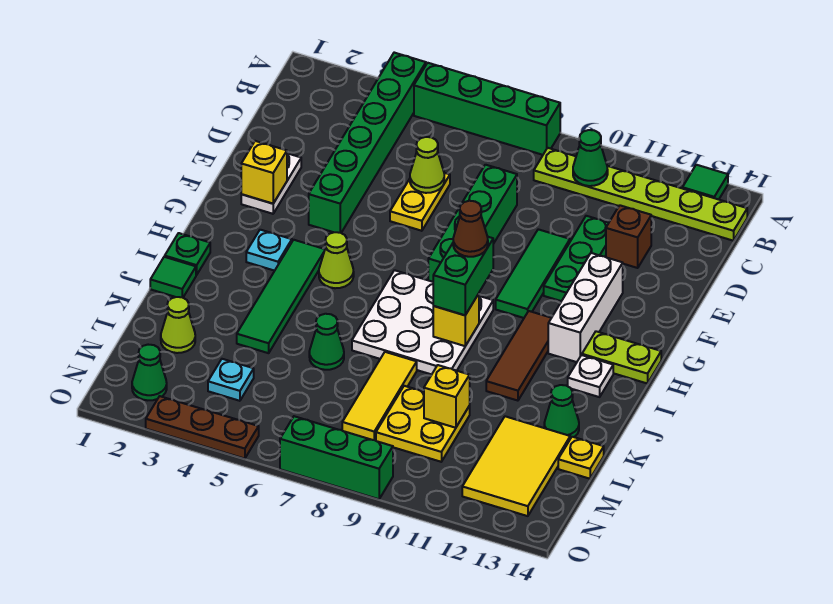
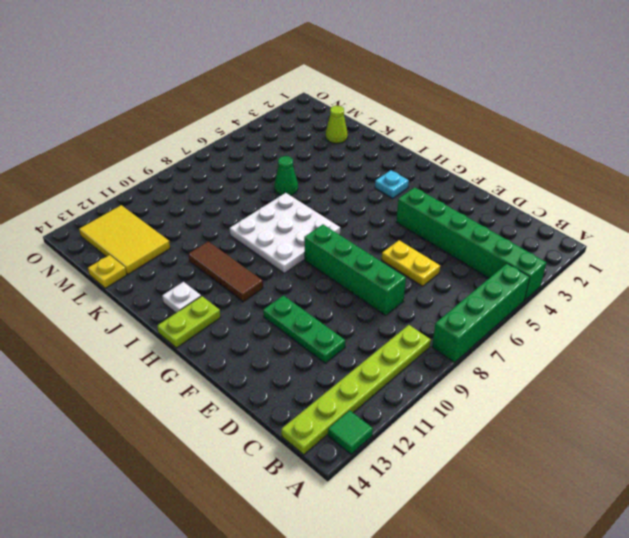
none -> brown 1x1 brick [606,205,651,268]
none -> white 1x2 plate [241,153,301,214]
none -> green 1x3 tile [496,229,570,318]
none -> white 1x3 brick [548,253,623,362]

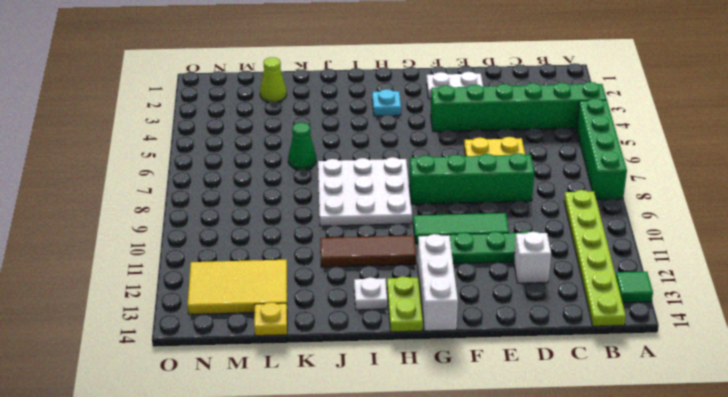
white 1x1 brick [514,232,551,283] -> brown 1x1 brick [606,205,651,268]
white 1x3 brick [418,234,458,331] -> white 1x3 brick turned to [548,253,623,362]
none -> green 1x4 tile [237,240,325,353]
none -> lime 1x1 cone [319,232,354,288]
none -> green 1x1 plate [165,233,210,275]
none -> green 1x1 tile [150,257,196,298]

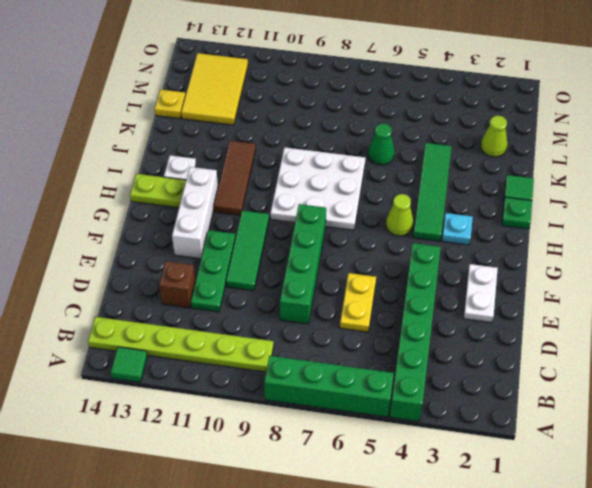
none -> yellow 1x3 tile [342,352,417,440]
none -> green 1x1 cone [544,385,579,439]
none -> yellow 2x2 plate [376,386,470,462]
none -> cyan 1x1 plate [208,359,254,401]

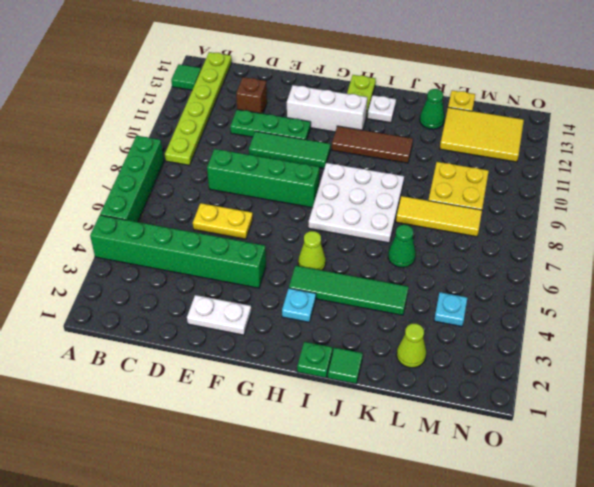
none -> green 1x1 cone [132,345,167,400]
none -> brown 1x3 plate [146,396,259,459]
none -> green 1x3 brick [280,416,393,499]
none -> green 1x1 cone [573,130,608,186]

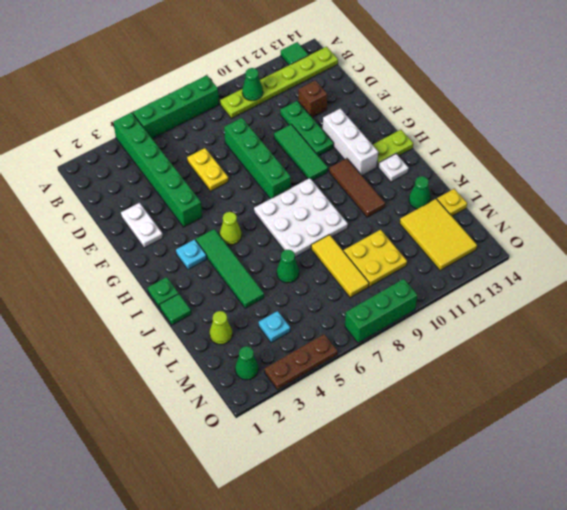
none -> lime 1x1 cone [410,137,444,193]
none -> yellow 1x1 brick [241,141,287,204]
none -> yellow 1x1 brick [433,294,479,346]
none -> yellow 1x1 brick [424,365,470,428]

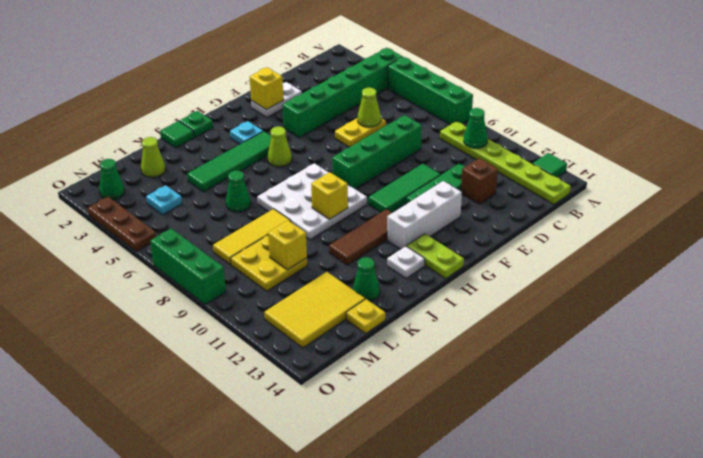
none -> green 1x2 brick [433,237,493,315]
none -> brown 1x1 cone [453,201,488,257]

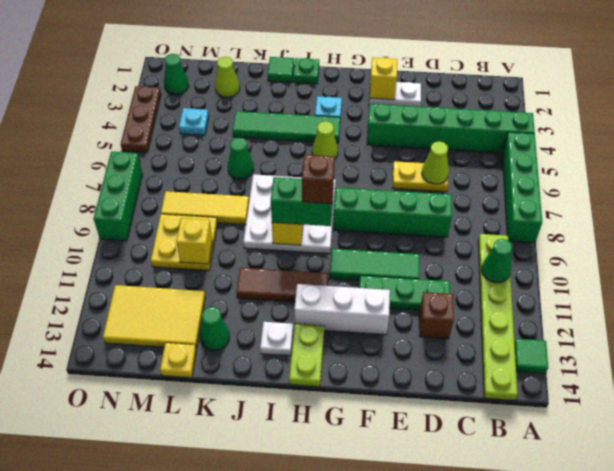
brown 1x1 brick [302,155,335,204] -> brown 1x1 cone [453,201,488,257]

